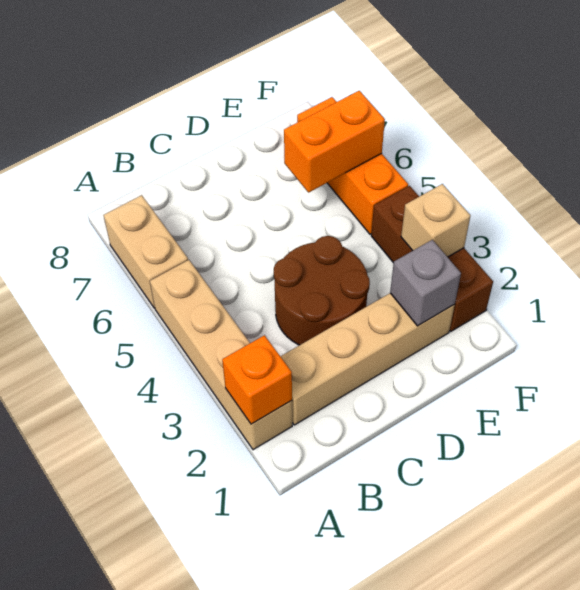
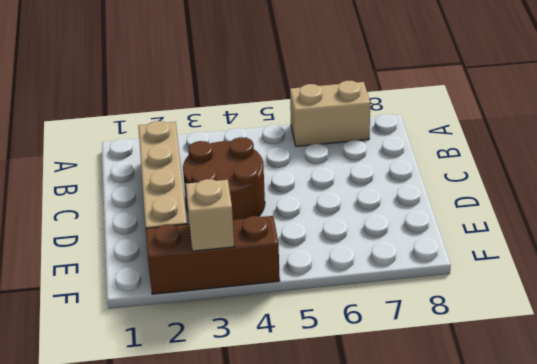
none -> tan 1x4 brick [150,260,292,450]
none -> orange 1x3 brick [297,97,408,234]

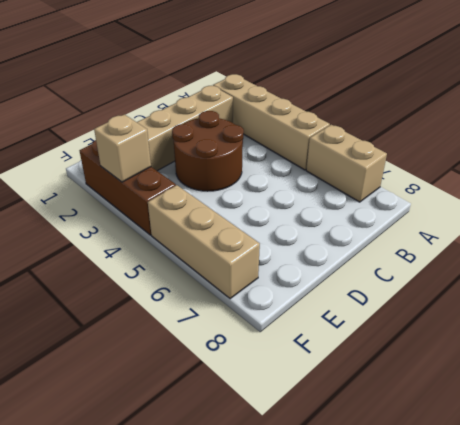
tan 1x3 brick [148,185,260,299] -> orange 1x3 brick [297,97,408,234]
none -> orange 1x1 brick [222,335,292,424]
none -> grey 1x1 brick [390,240,461,326]

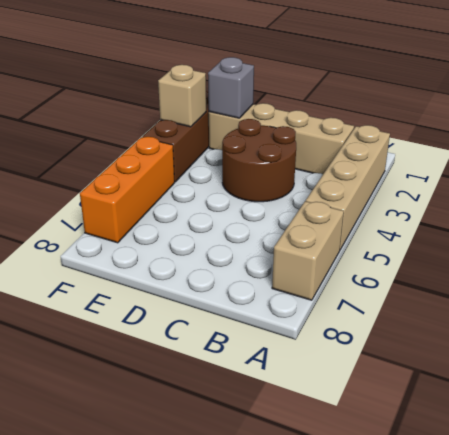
none -> orange 1x1 brick [222,335,292,424]
none -> orange 1x2 brick [284,91,385,193]

